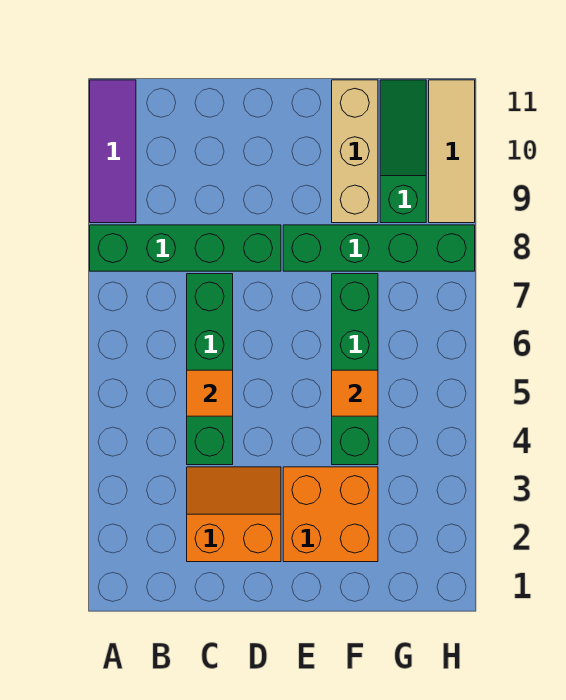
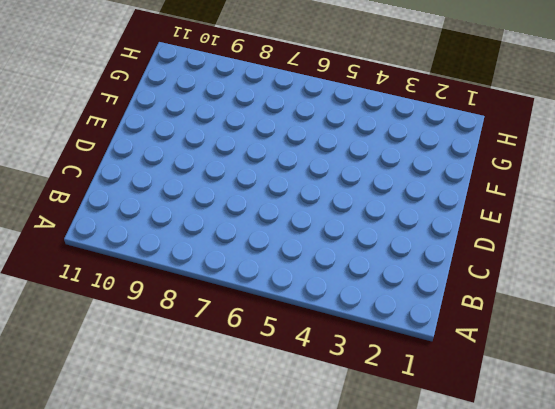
none -> green 1x4 brick [90,225,281,271]
none -> purple 1x3 tile [90,80,136,223]
none -> orange 2x2 slope [187,467,281,562]

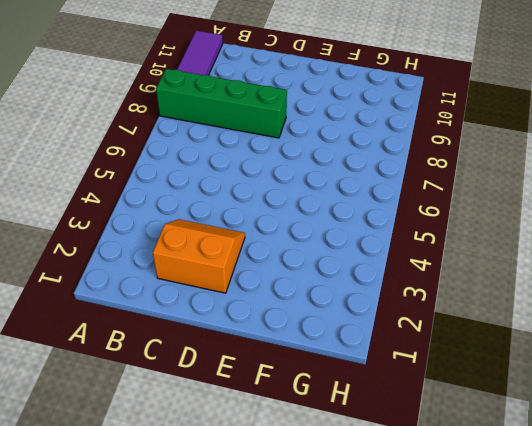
none -> green 1x4 brick [187,274,233,465]
none -> orange 2x2 brick [283,467,378,562]
none -> green 1x4 brick [283,225,475,271]

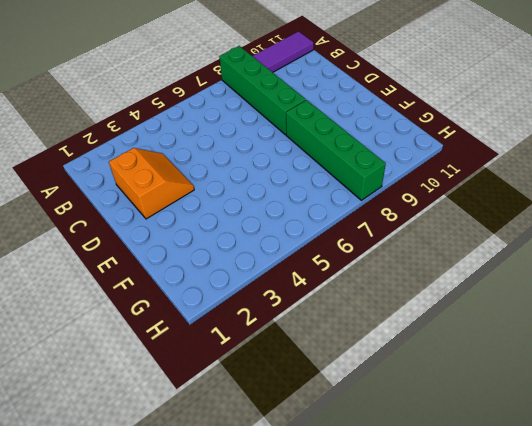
none -> green 1x4 brick [187,274,233,465]
none -> orange 2x2 brick [283,467,378,562]
none -> green 1x4 brick [332,274,378,465]

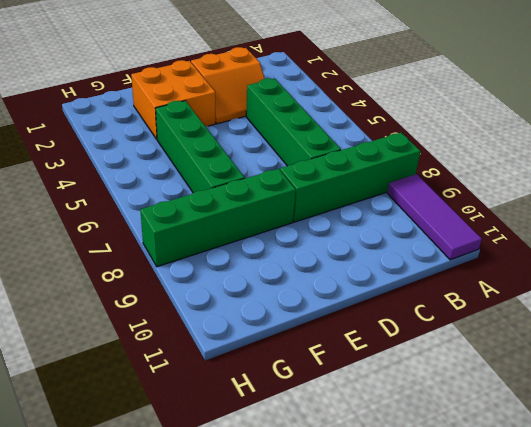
none -> tan 1x3 brick [332,80,378,223]
none -> green 1x3 slope [380,80,426,223]
none -> tan 1x3 tile [429,80,475,223]

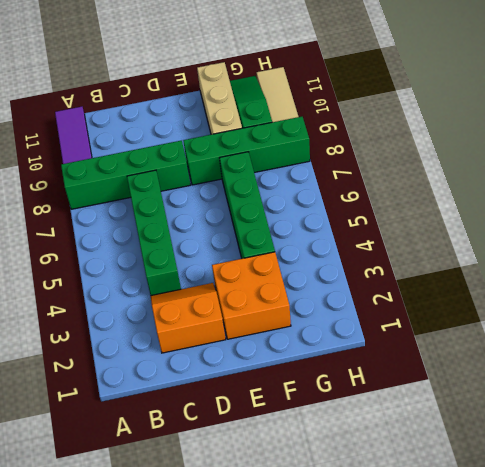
none -> orange 1x1 tile [187,370,233,416]
none -> orange 1x1 tile [332,370,378,416]

